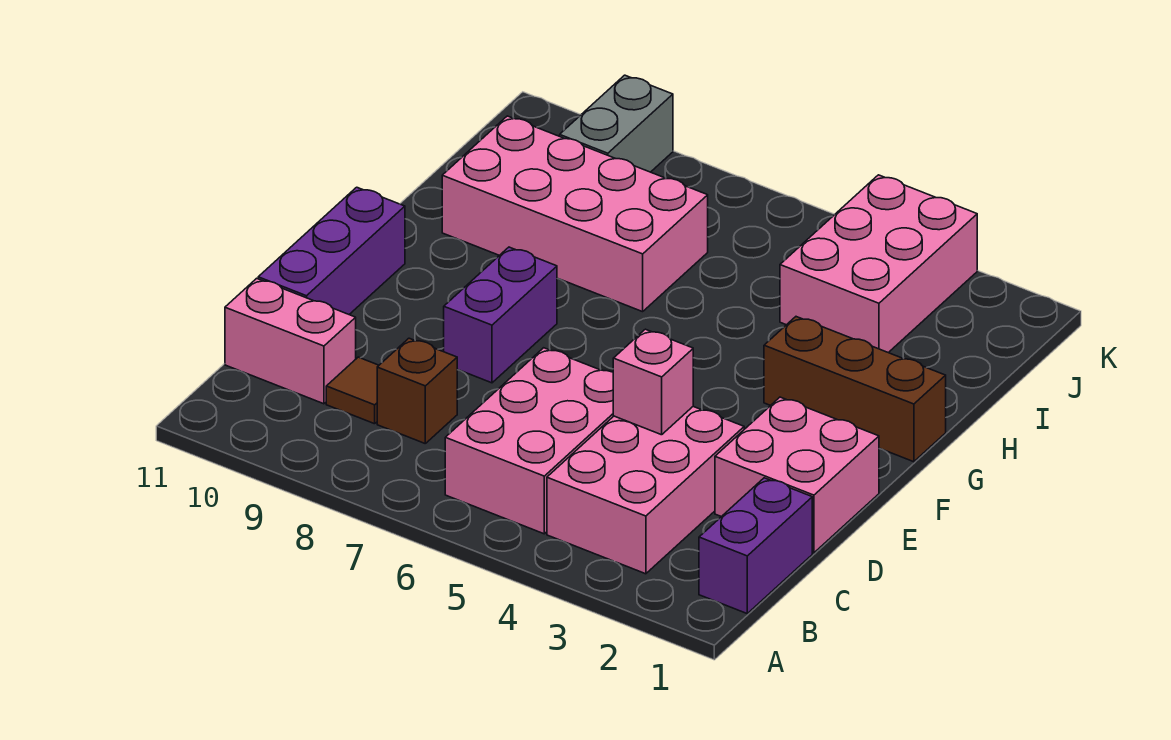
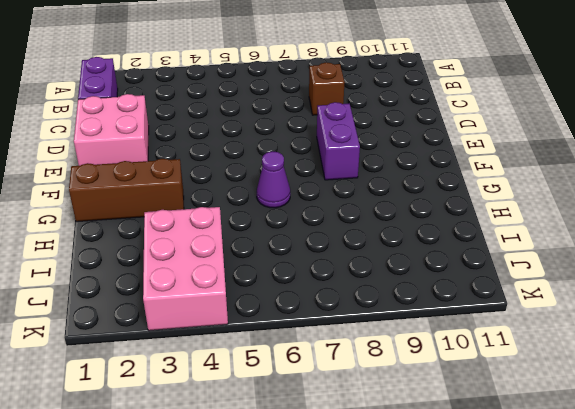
purple 1x1 cone [257,151,290,208] -> none
none -> pink 2x3 brick [547,407,744,574]
none -> pink 2x3 brick [445,348,613,534]
none -> brown 1x1 tile [326,357,379,424]

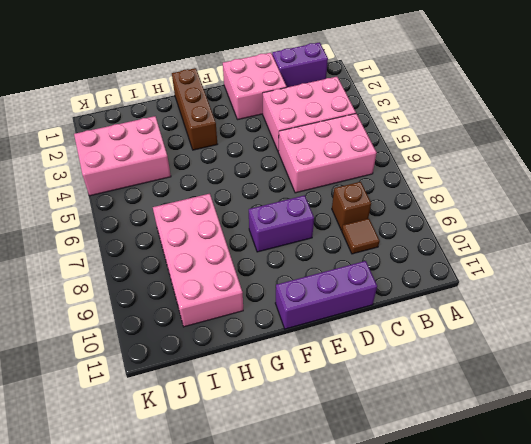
none -> pink 1x2 brick [225,278,356,404]
none -> grey 1x2 brick [560,75,673,172]
none -> pink 1x1 brick [613,329,693,435]

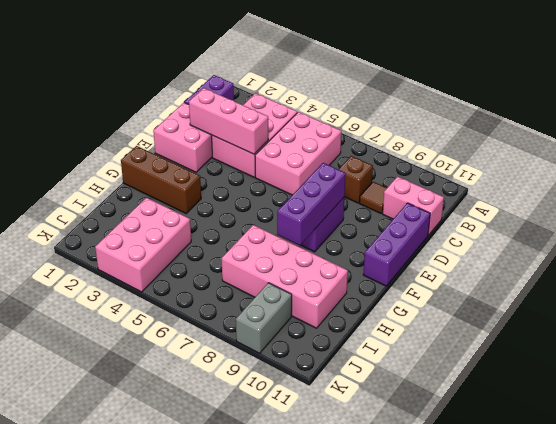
pink 1x3 brick [189,88,268,154] -> pink 1x1 brick [613,329,693,435]
purple 1x3 brick [277,163,346,245] -> none

